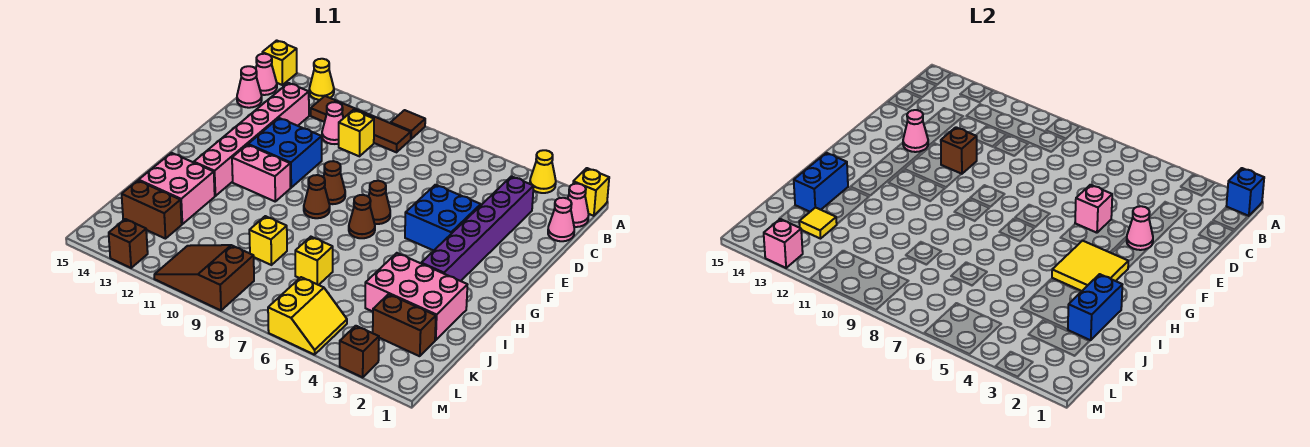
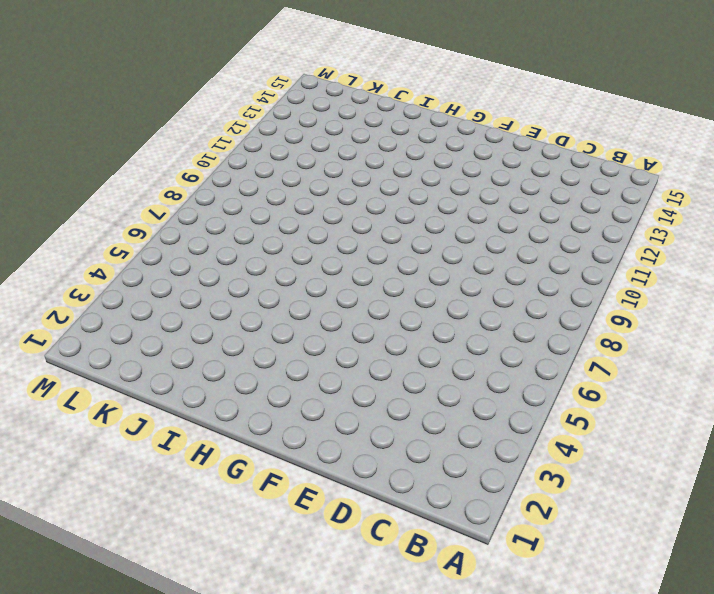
none -> yellow 1x1 brick [573,168,609,216]
none -> yellow 1x1 cone [530,150,556,193]
none -> brown 1x1 tile [391,110,425,139]
none -> yellow 1x1 cone [309,59,334,100]

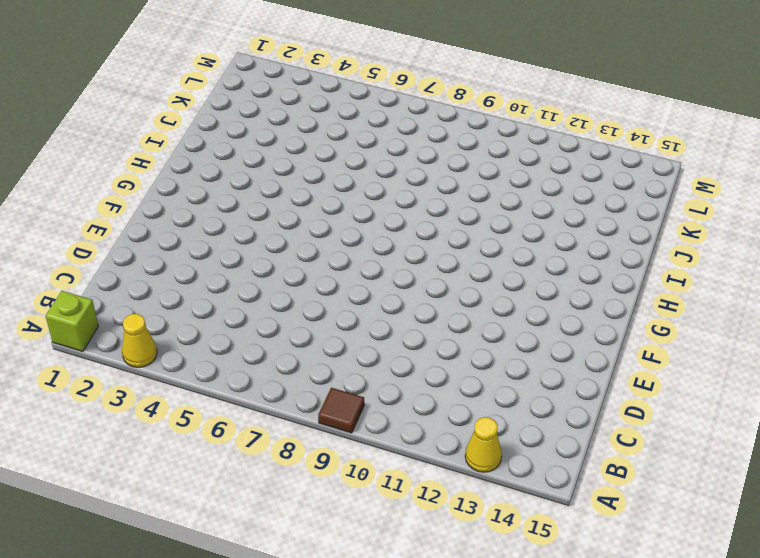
lime 1x1 brick [45,291,98,351] -> yellow 1x1 brick [573,168,609,216]
none -> yellow 1x1 brick [262,40,297,85]
none -> pink 1x1 cone [568,184,589,227]
none -> brown 1x4 tile [311,96,411,152]
none -> pink 1x1 cone [256,54,277,95]

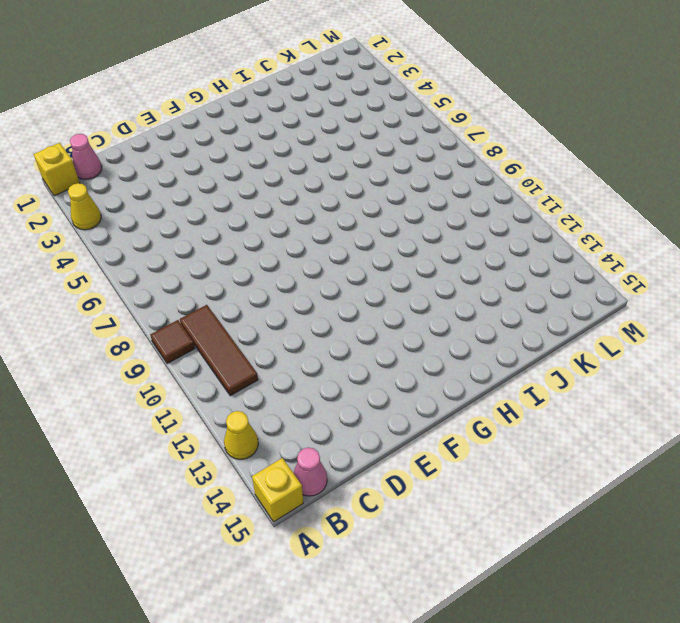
brown 1x3 tile [180,305,258,396] -> brown 1x4 tile [311,96,411,152]
none -> pink 1x1 cone [548,198,574,241]
none -> purple 1x6 brick [421,176,534,281]
none -> yellow 1x1 brick [339,110,374,156]
none -> pink 1x1 cone [322,102,343,144]

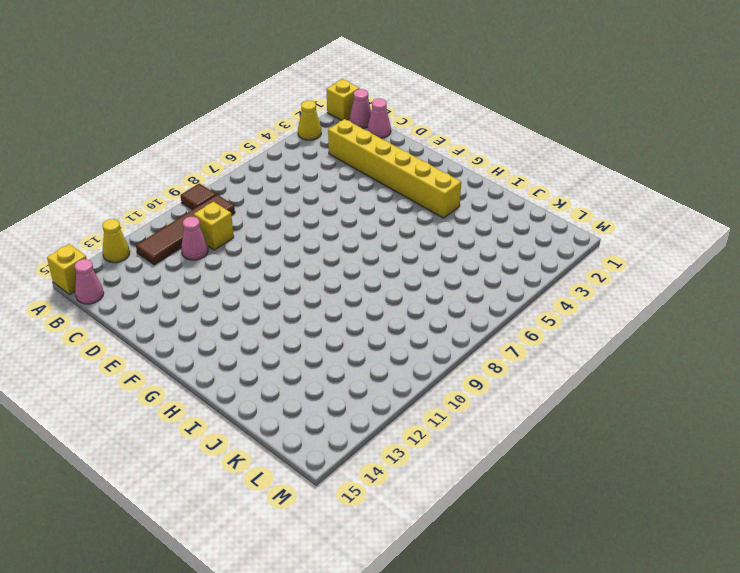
yellow 1x6 brick [328,119,461,218] -> purple 1x6 brick [421,176,534,281]
none -> pink 1x6 brick [194,83,309,196]
none -> pink 1x1 cone [237,66,262,108]
none -> blue 2x2 brick [405,185,481,251]
none -> blue 2x2 brick [248,118,322,188]

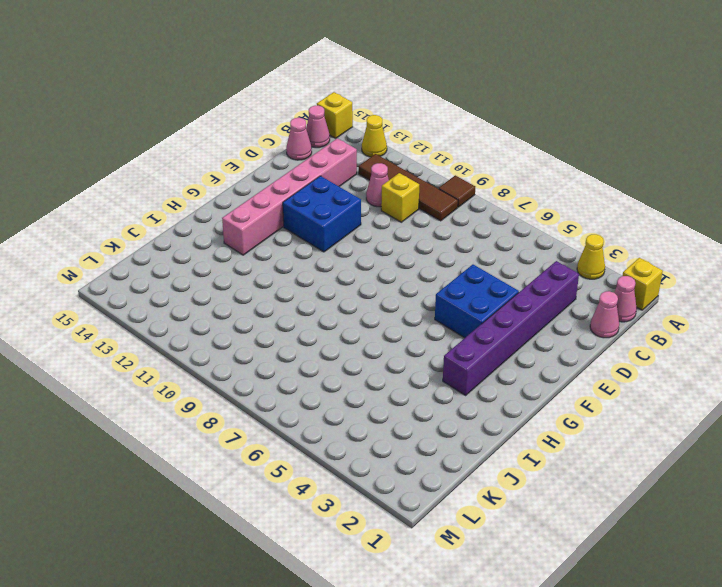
none -> brown 1x1 cone [368,181,390,224]
none -> brown 1x1 cone [324,161,345,204]
none -> brown 1x1 cone [349,195,375,238]
none -> brown 1x1 cone [304,175,330,218]

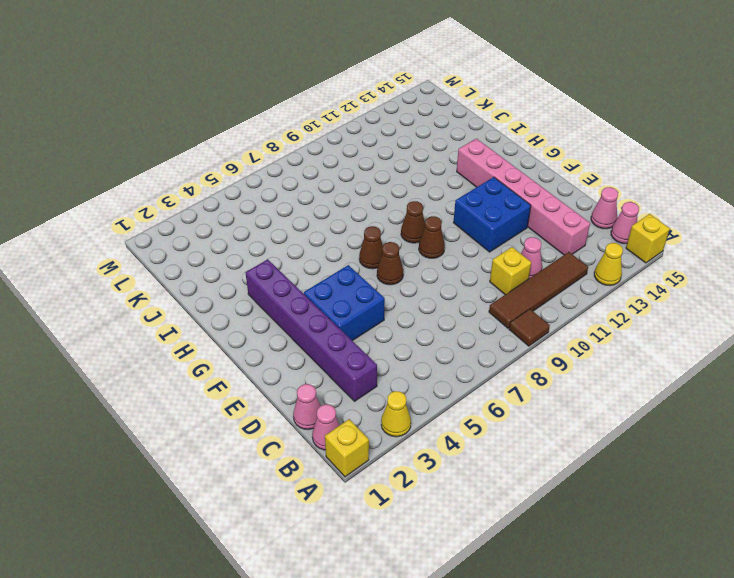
none -> pink 1x2 brick [232,145,290,201]
none -> pink 2x3 brick [365,253,467,340]
none -> pink 2x2 brick [139,153,215,224]
none -> yellow 1x1 brick [295,237,333,285]

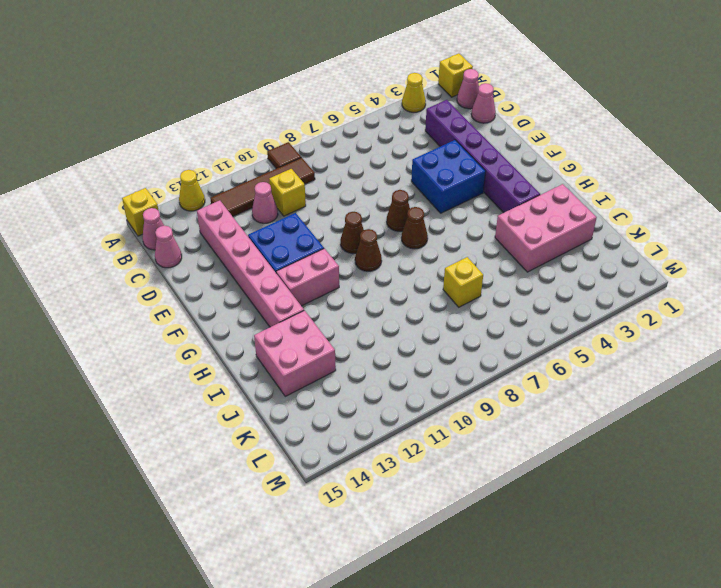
none -> yellow 1x1 brick [249,216,287,265]
none -> brown 1x2 brick [373,294,436,356]
none -> brown 1x2 brick [122,181,182,239]
none -> yellow 2x2 slope [268,277,347,355]

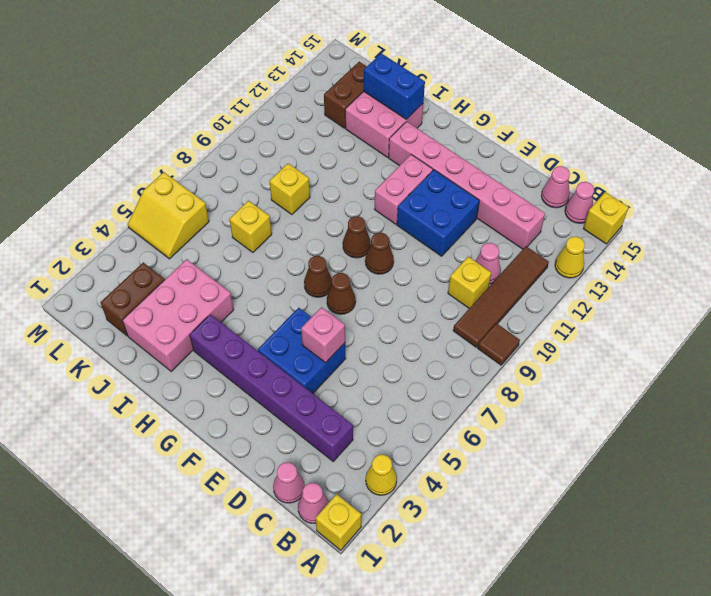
none -> brown 2x3 slope [154,245,254,310]
none -> brown 1x1 brick [340,326,379,377]
none -> brown 1x1 brick [109,219,148,268]
none -> blue 1x1 brick [1227,168,1264,216]

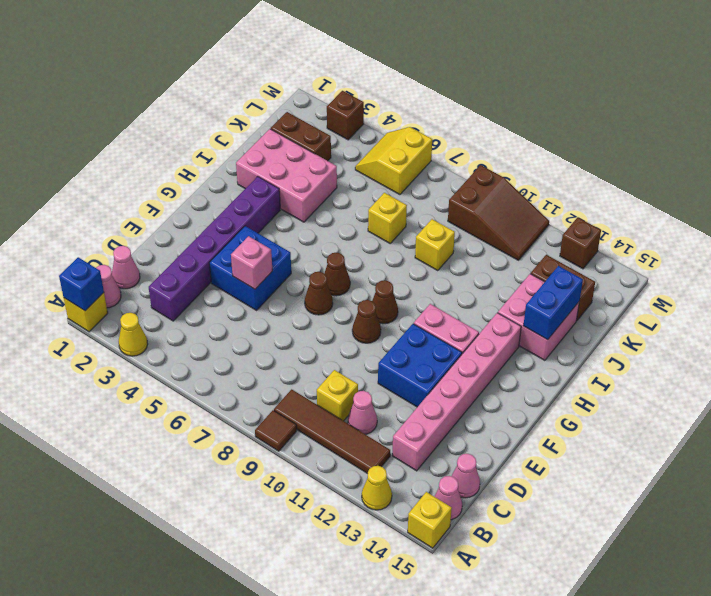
none -> pink 1x1 cone [1127,206,1153,250]
none -> brown 1x1 brick [941,127,977,174]
none -> pink 1x1 cone [903,110,928,152]
none -> yellow 2x2 tile [1052,241,1128,291]

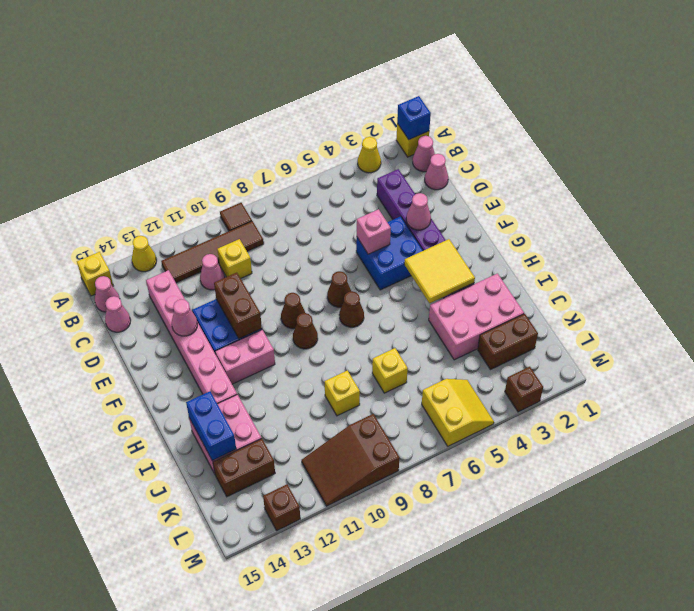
brown 1x2 brick [214,273,262,339] -> brown 1x1 brick [941,127,977,174]
none -> blue 1x2 brick [1068,274,1122,340]
none -> yellow 1x1 tile [799,207,837,239]
none -> pink 1x1 brick [764,219,803,268]

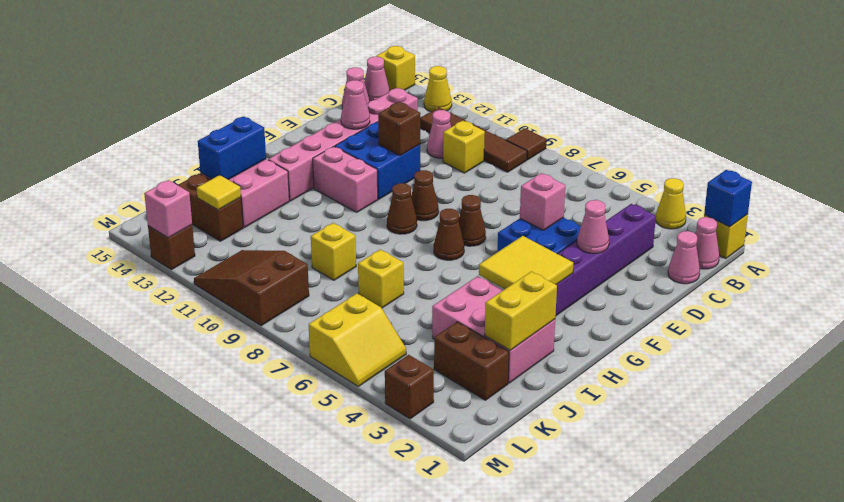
yellow 1x2 brick [485,271,557,350] -> blue 1x2 brick [1068,274,1122,340]

